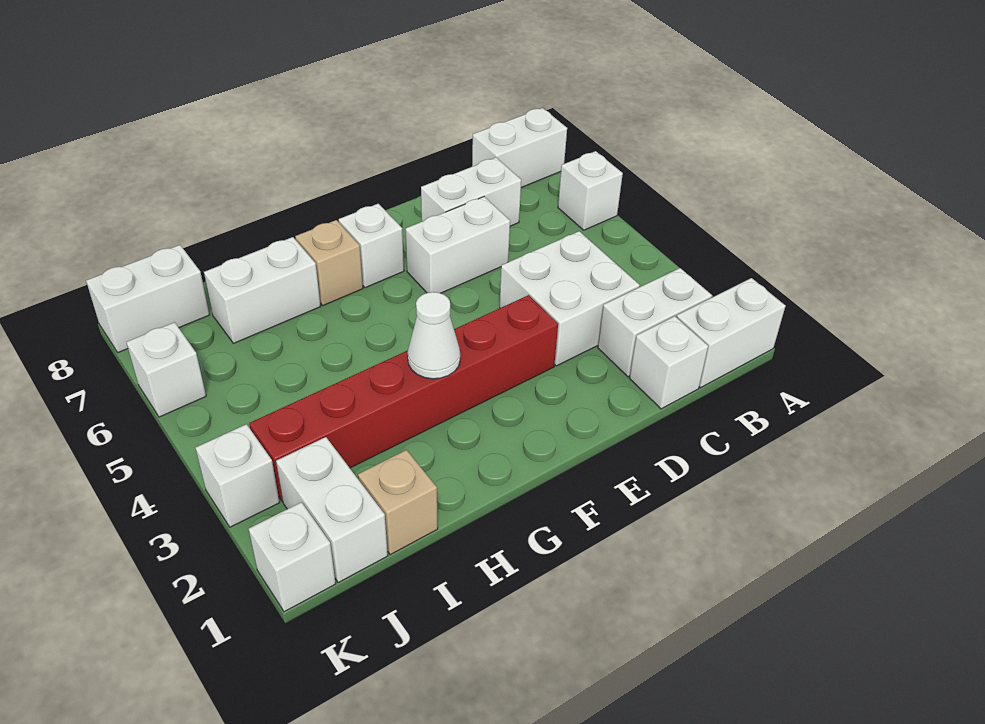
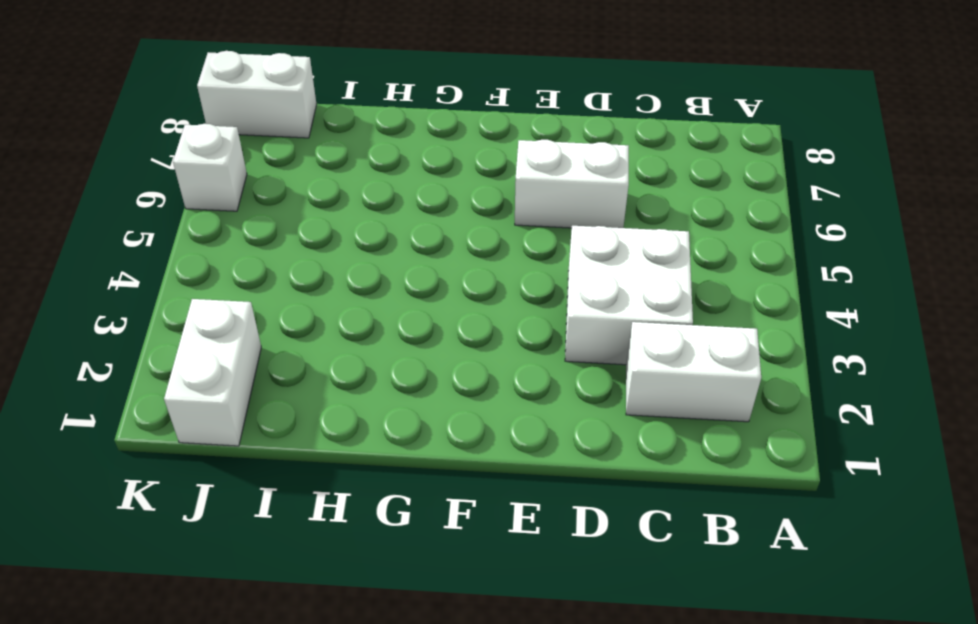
none -> white 1x2 brick [677,278,786,388]
none -> white 1x1 brick [558,151,623,230]
none -> white 1x2 brick [472,108,567,188]

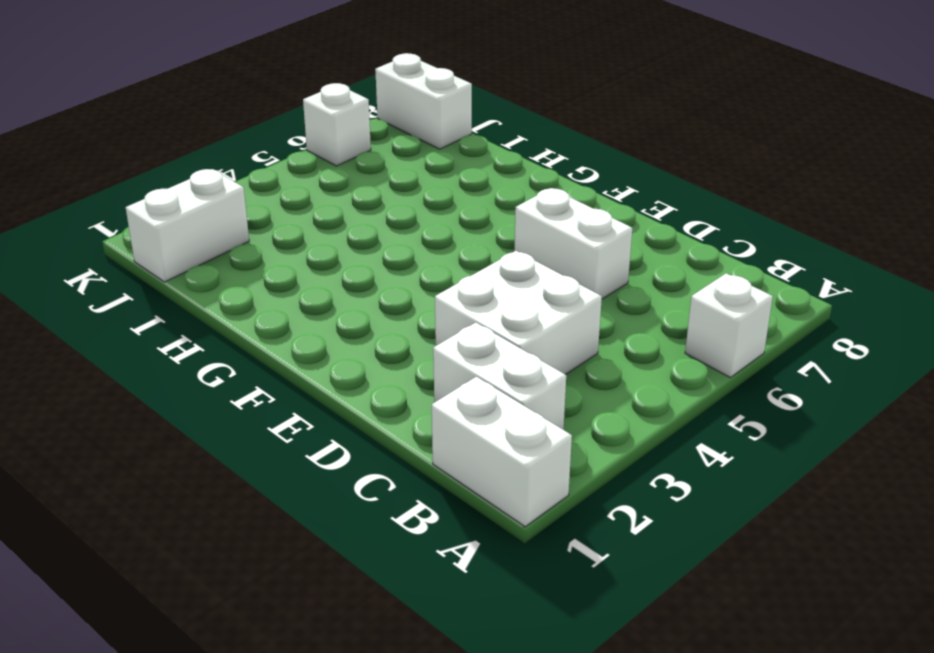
none -> white 1x2 brick [472,108,567,188]
none -> white 1x1 brick [629,316,708,409]
none -> white 1x2 brick [421,158,521,226]

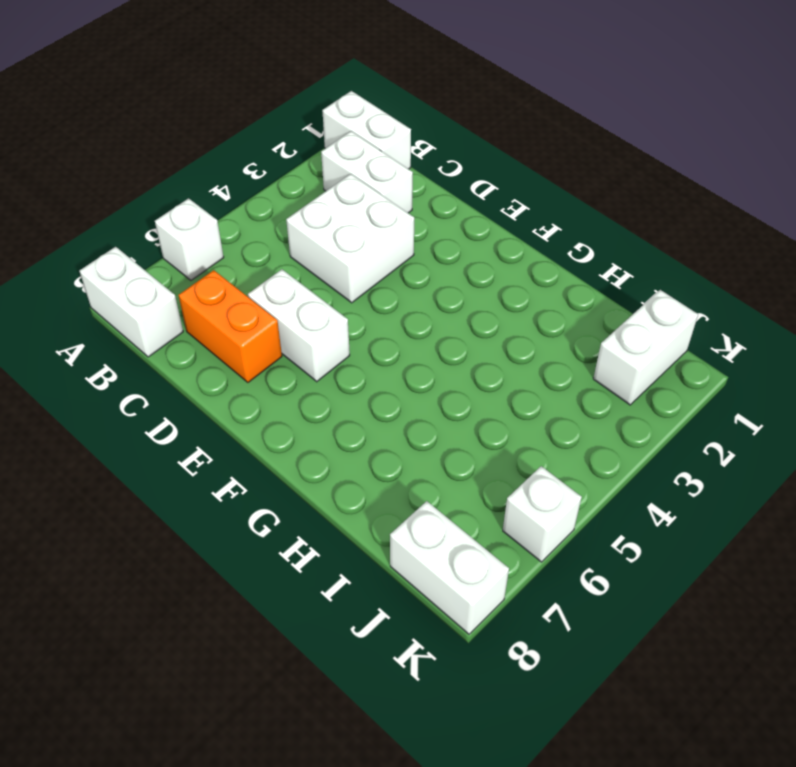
orange 1x2 brick [178,270,282,382] -> white 1x2 brick [421,158,521,226]
none -> white 1x1 brick [629,316,708,409]
none -> red 1x6 brick [249,295,558,501]
none -> white 1x1 brick [339,204,404,288]

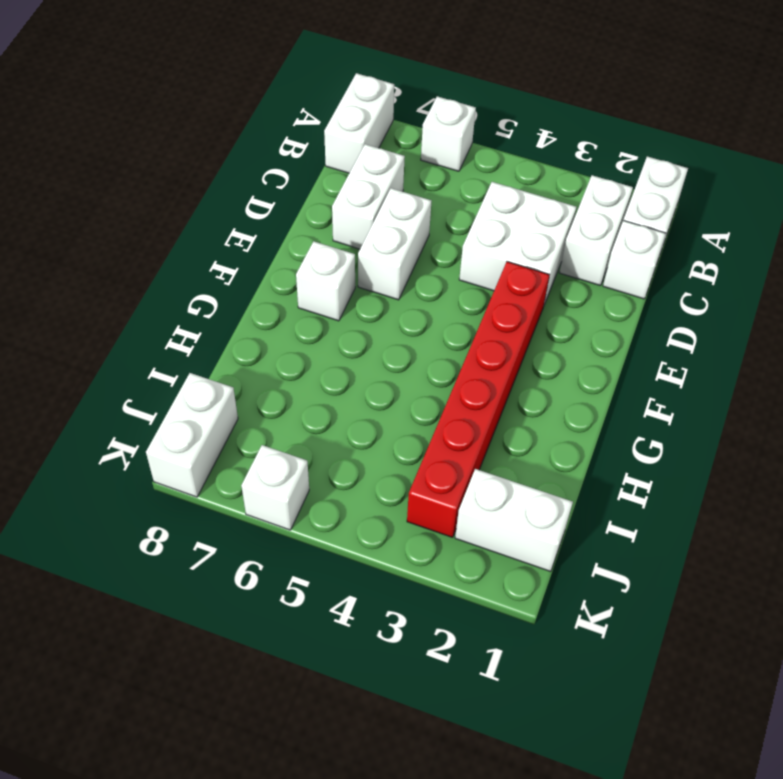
none -> tan 1x1 brick [295,220,363,305]
none -> white 1x2 brick [204,237,321,344]
none -> tan 1x1 brick [358,450,438,555]

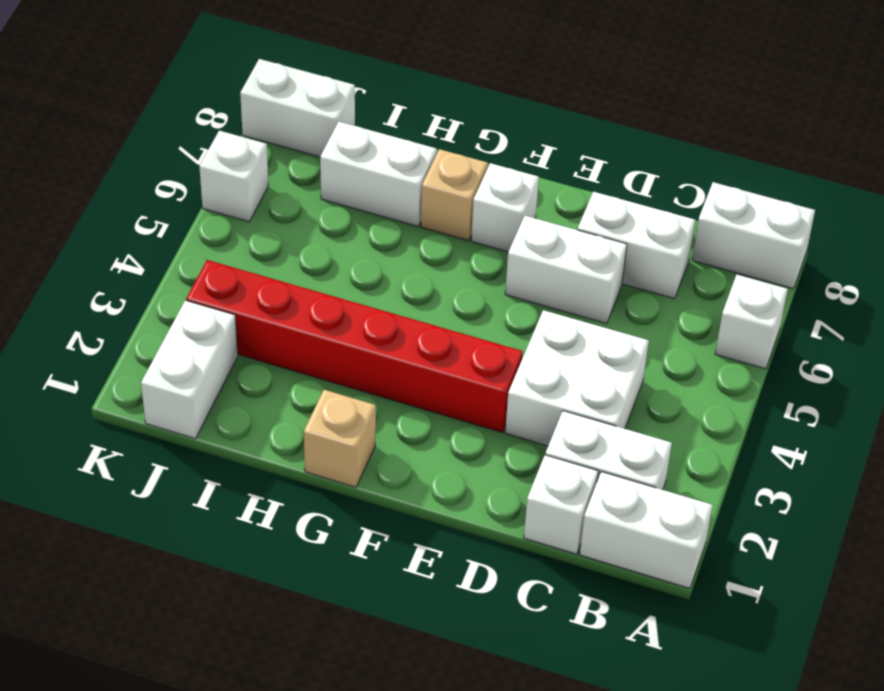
tan 1x1 brick [304,390,376,487] -> tan 1x1 brick moved to [358,450,438,555]
none -> white 1x1 brick [249,502,336,612]
none -> white 1x1 brick [196,424,280,527]
none -> white 1x1 cone [408,292,460,379]

